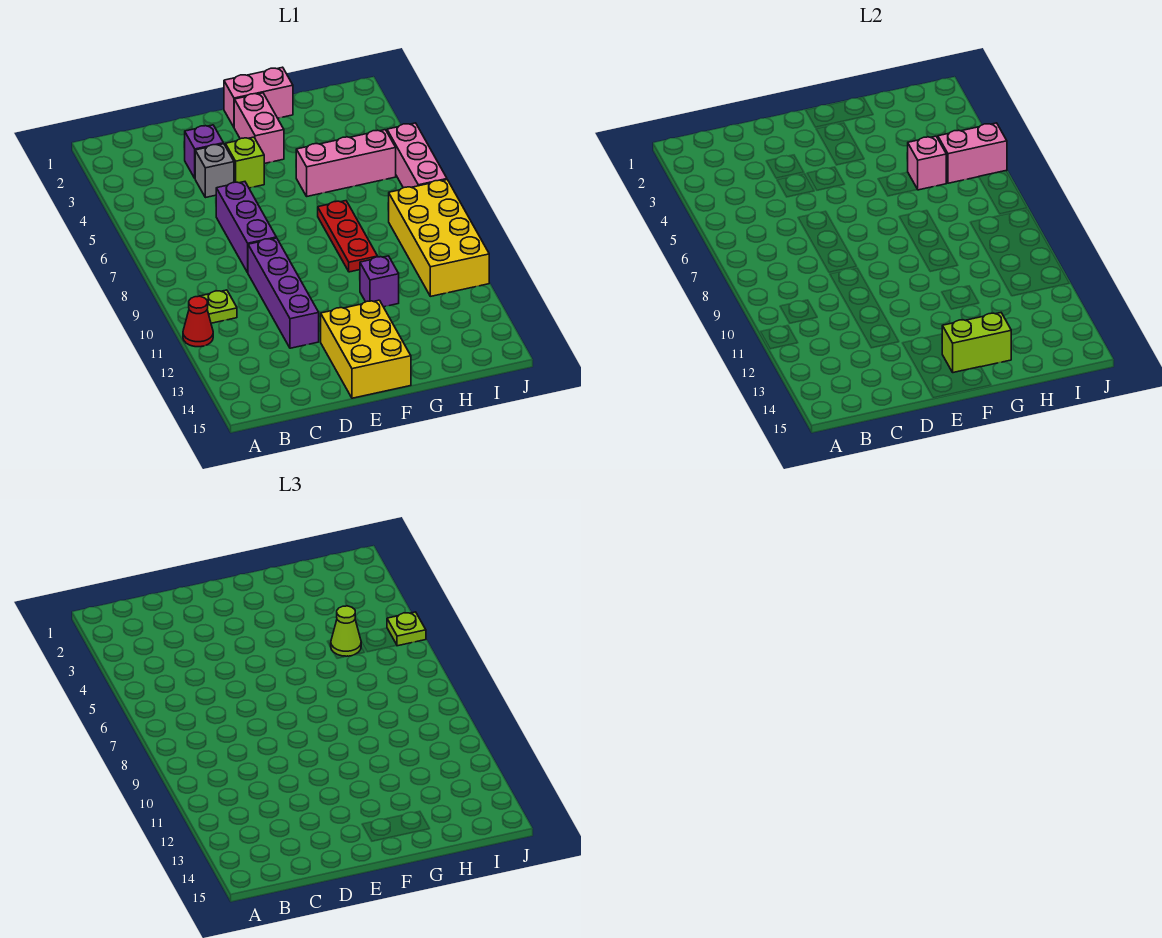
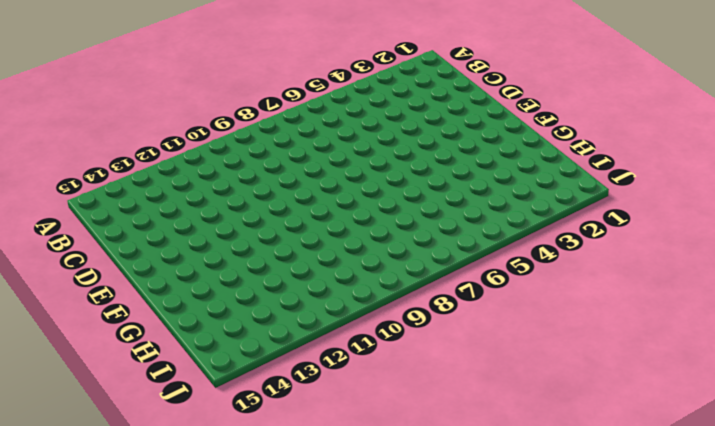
none -> red 1x1 cone [183,296,213,347]
none -> lime 1x1 plate [200,290,237,323]
none -> purple 1x1 brick [185,125,223,178]

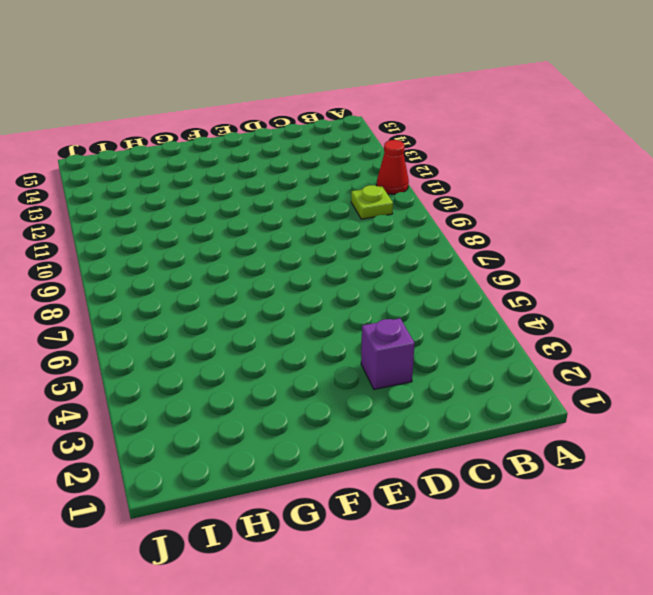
none -> grey 1x1 brick [195,144,234,198]
none -> purple 1x3 brick [216,182,276,273]
none -> purple 1x4 brick [248,238,319,348]

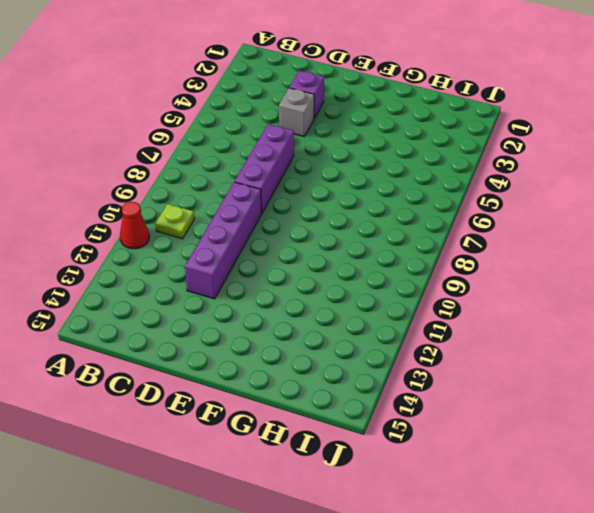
none -> lime 1x1 brick [225,137,264,188]
none -> yellow 2x3 brick [321,300,411,398]
none -> pink 1x2 brick [224,67,293,127]

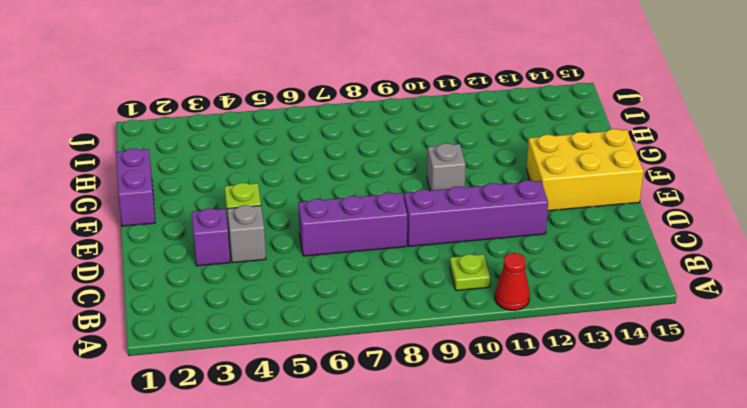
purple 1x2 brick [116,148,155,226] -> pink 1x2 brick [224,67,293,127]
grey 1x1 brick [427,143,466,191] -> none
none -> pink 1x2 brick [234,93,284,164]
none -> pink 1x3 brick [296,130,396,196]
none -> red 1x3 plate [318,201,378,272]

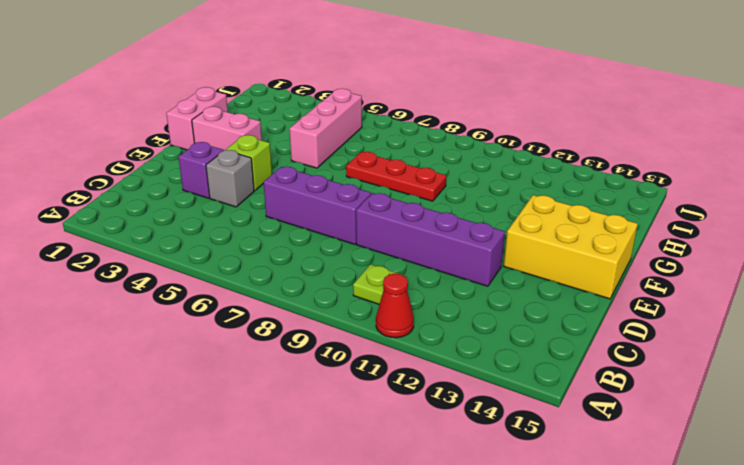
none -> purple 1x1 brick [360,256,399,307]
none -> yellow 2x4 brick [389,180,489,296]
none -> pink 1x3 brick [387,123,447,188]

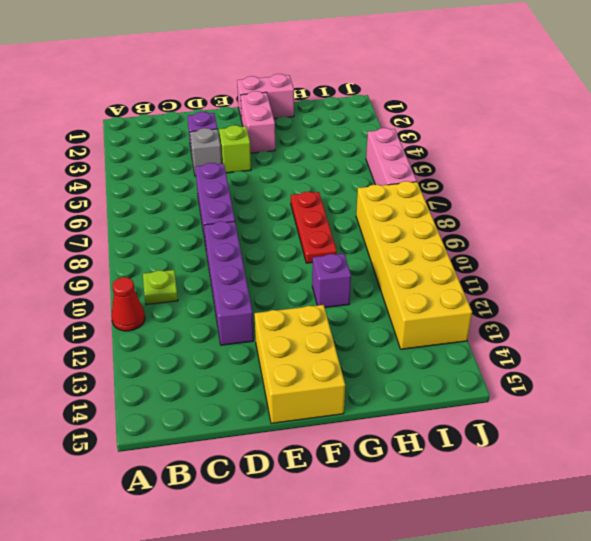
yellow 2x6 brick [356,181,472,349] -> yellow 2x4 brick [389,180,489,296]
none -> pink 1x3 brick [296,130,396,196]
none -> lime 1x2 brick [942,313,1011,373]
none -> pink 1x1 brick [908,136,946,190]

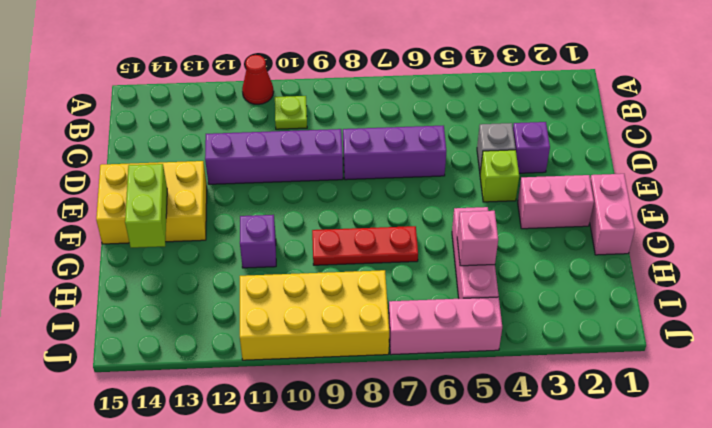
none -> pink 1x2 brick [938,123,1007,183]
none -> lime 1x1 cone [331,606,361,656]
none -> lime 1x1 plate [387,612,426,646]

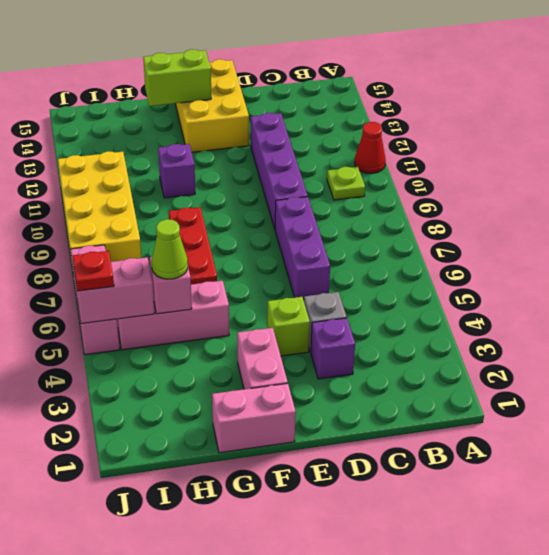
red 1x1 plate [73,251,114,291] -> lime 1x1 plate [387,612,426,646]

